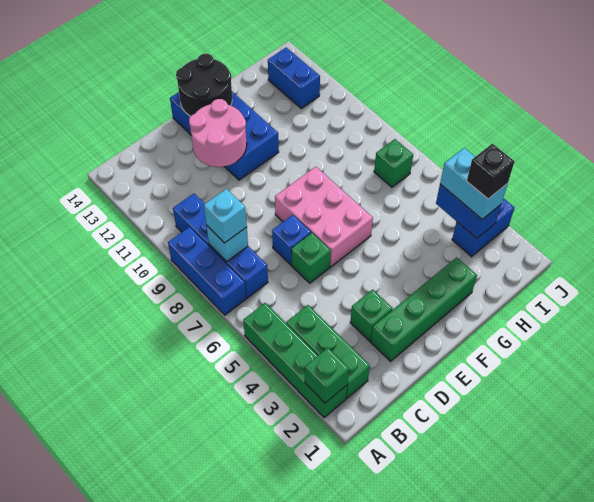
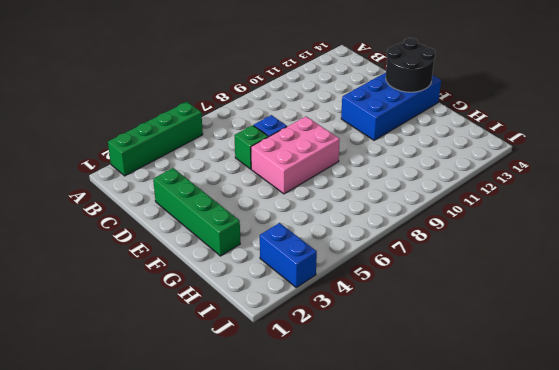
none -> blue 1x3 brick [168,227,246,315]
none -> green 1x3 brick [286,305,370,398]
none -> blue 1x4 brick [173,194,268,298]

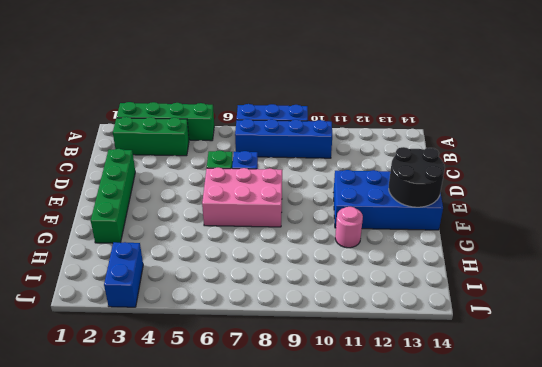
pink 1x1 round brick [335,207,363,248] -> none
none -> green 1x1 brick [350,289,393,341]
none -> green 1x1 brick [374,139,413,187]
none -> blue 1x2 brick [268,48,320,108]

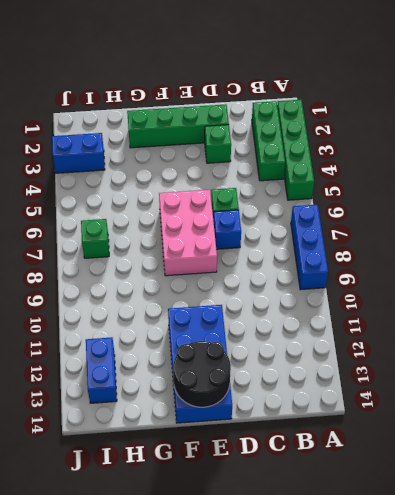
none -> blue 1x4 brick [173,194,268,298]
none -> green 1x1 brick [305,348,349,403]
none -> cyan 1x1 brick [206,225,248,262]

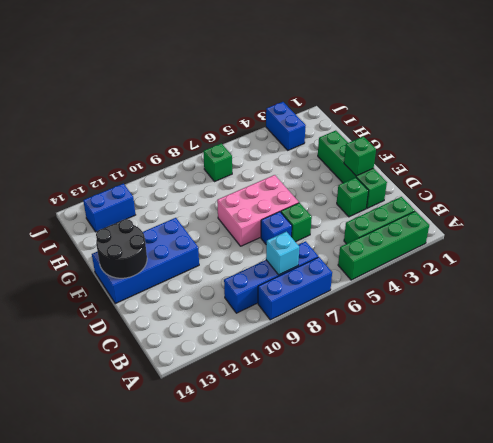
green 1x1 brick [344,136,376,176] -> green 1x1 brick moved to [305,348,349,403]
none -> pink 2x2 round brick [189,99,247,167]
none -> blue 1x2 brick [436,184,501,239]
none -> cyan 1x1 brick [204,189,247,243]

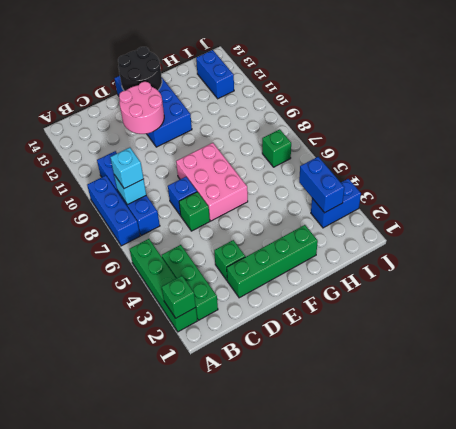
none -> cyan 1x2 brick [440,148,508,219]
none -> black 1x1 brick [467,144,515,199]

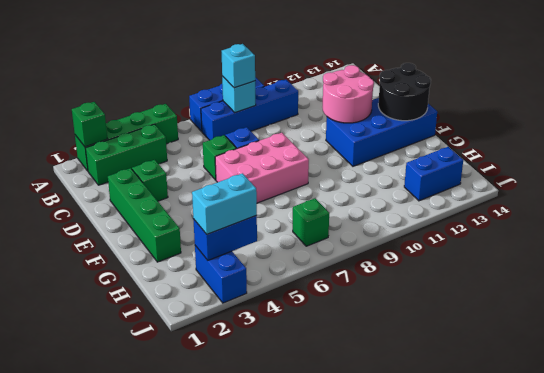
none -> black 1x1 brick [467,144,515,199]

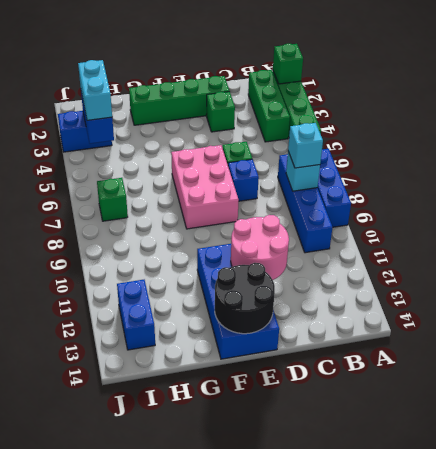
none -> black 1x1 brick [467,144,515,199]

